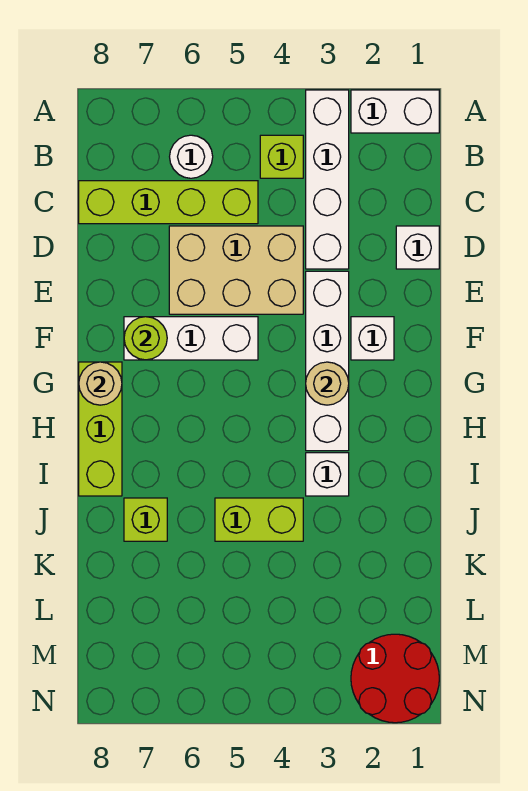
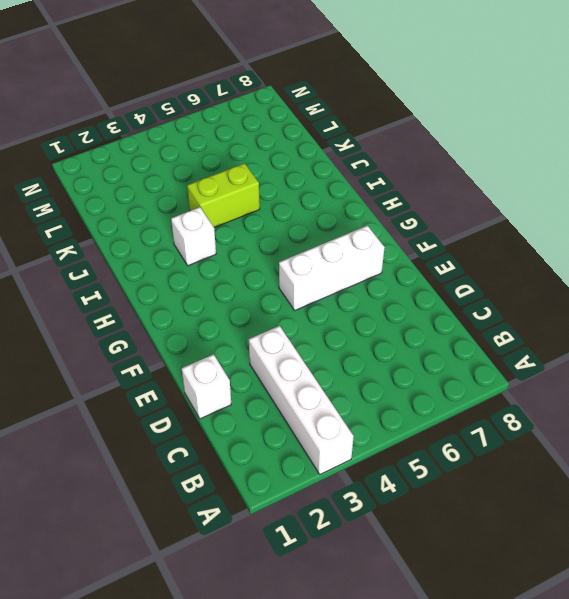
none -> white 1x2 brick [351,90,439,133]
none -> lime 1x1 brick [260,135,303,178]
none -> white 1x1 round brick [170,135,213,178]

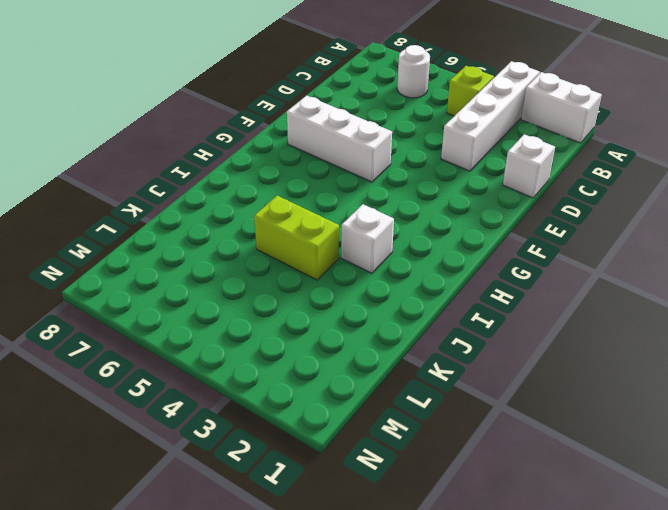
none -> lime 1x4 brick [79,181,258,224]
none -> tan 2x3 brick [169,226,303,314]
none -> white 1x4 brick [306,271,349,451]

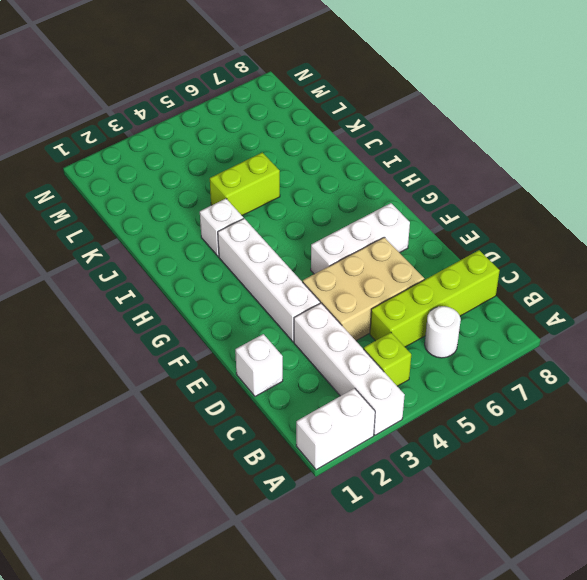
none -> white 1x1 brick [351,317,394,360]
none -> lime 1x3 brick [79,362,122,496]
none -> lime 1x1 brick [124,498,167,541]

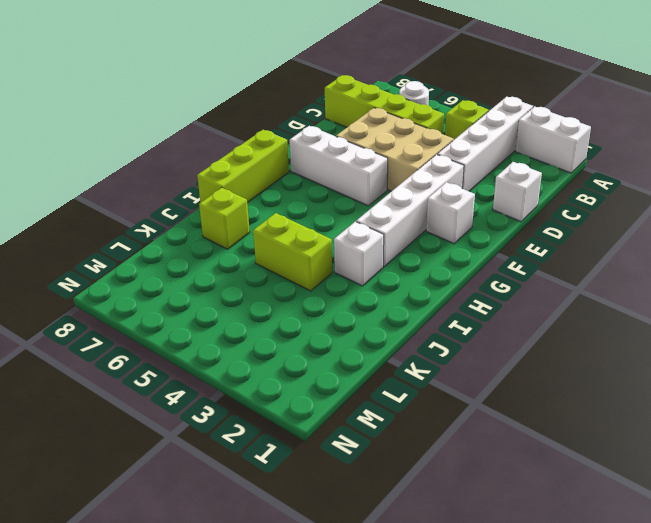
none -> red 2x2 round brick [351,634,439,723]
none -> lime 1x1 round brick [124,317,167,360]
none -> tan 1x1 round brick [306,362,349,405]

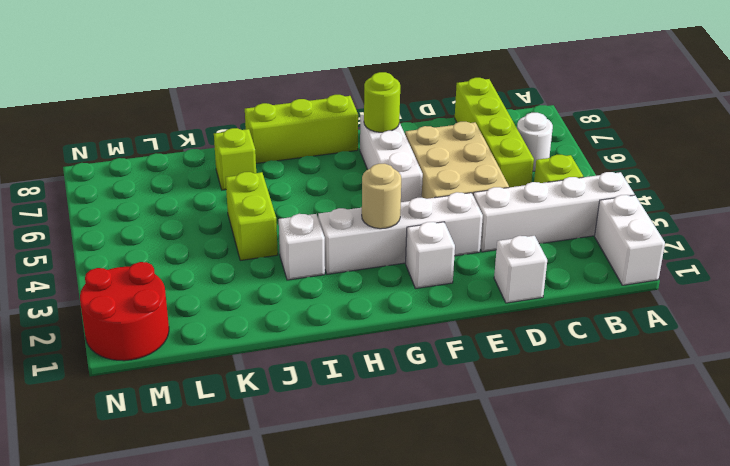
none -> tan 1x1 round brick [79,362,122,405]

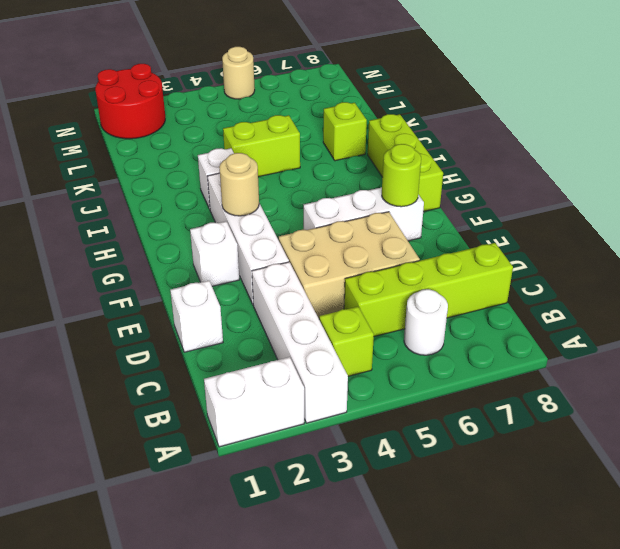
tan 1x1 round brick [222,47,255,99] -> tan 1x1 round brick moved to [79,362,122,405]

